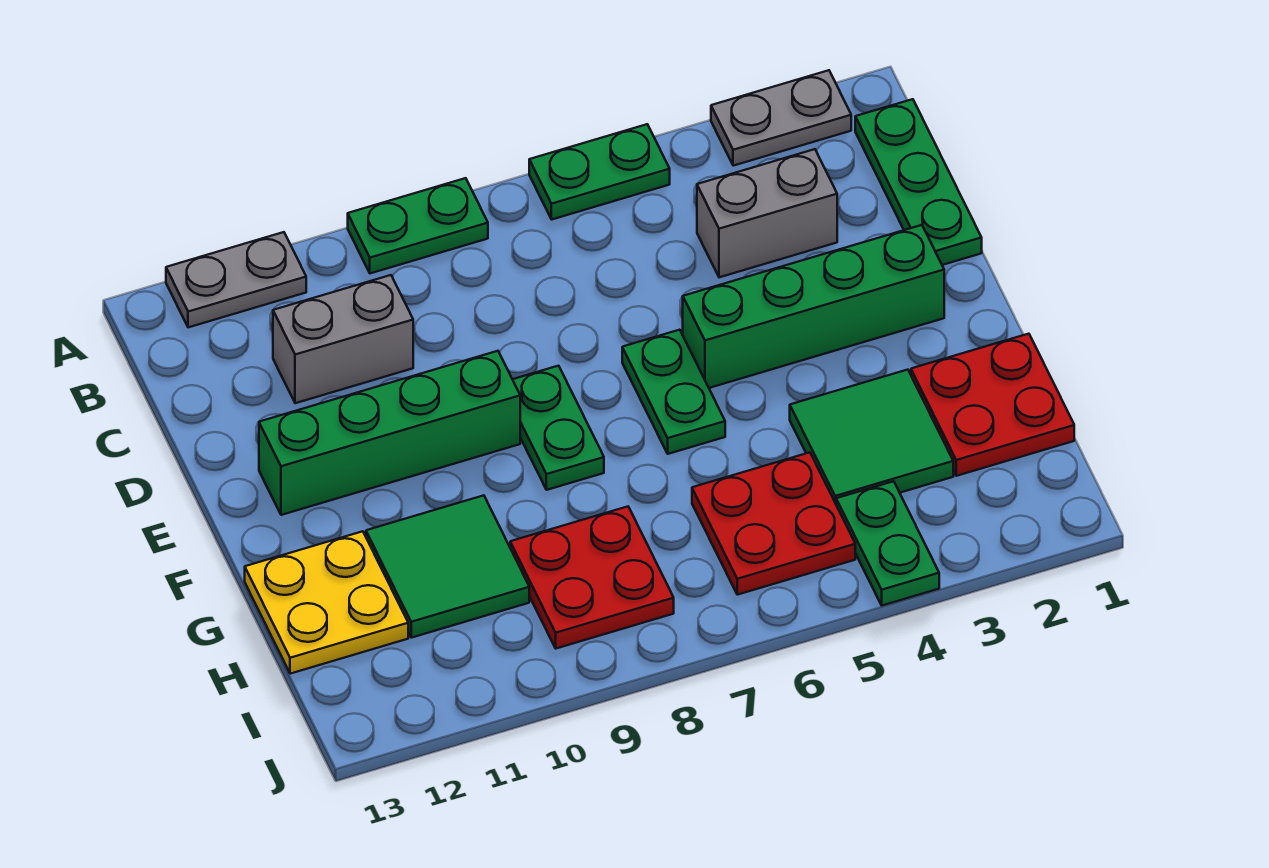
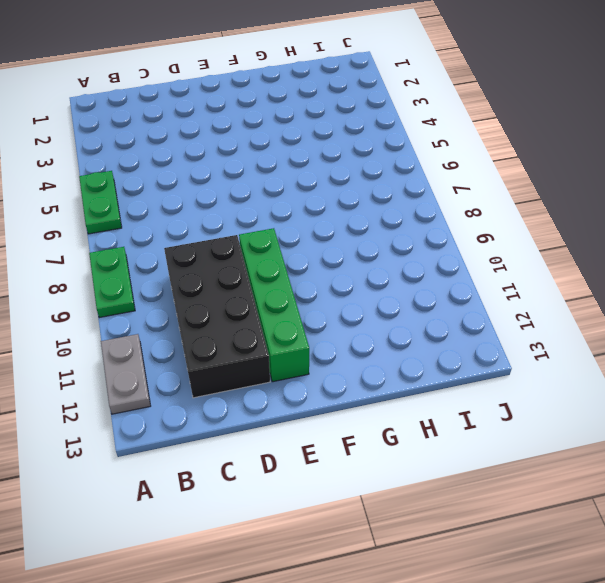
black 2x4 brick [164,235,270,398] -> grey 1x2 brick [273,275,413,403]
none -> grey 1x2 plate [711,70,851,166]
none -> green 1x3 plate [855,99,982,265]
none -> grey 1x2 brick [697,149,837,277]

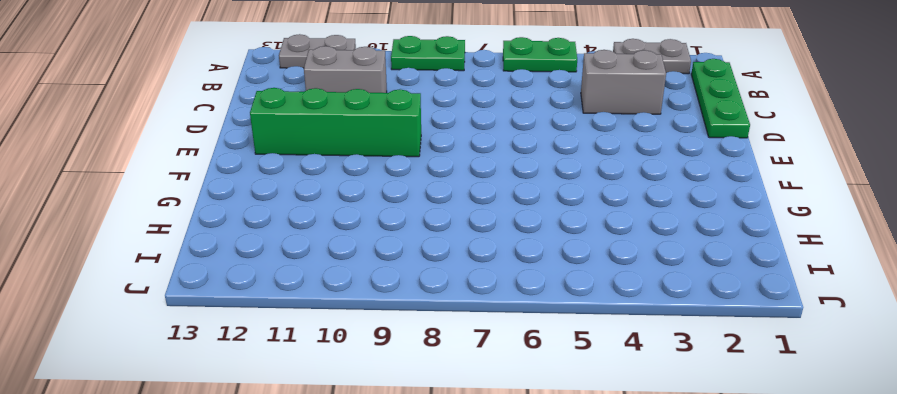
none -> green 1x4 brick [683,225,944,388]
none -> green 1x2 plate [622,330,725,454]
none -> green 1x2 plate [513,366,604,490]

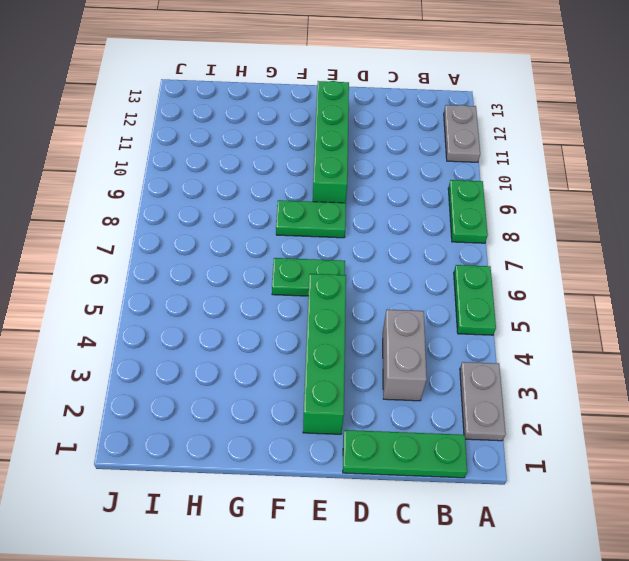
none -> grey 1x2 brick [273,275,413,403]
none -> red 2x2 plate [911,334,1074,476]
none -> green 2x2 tile [790,370,953,504]

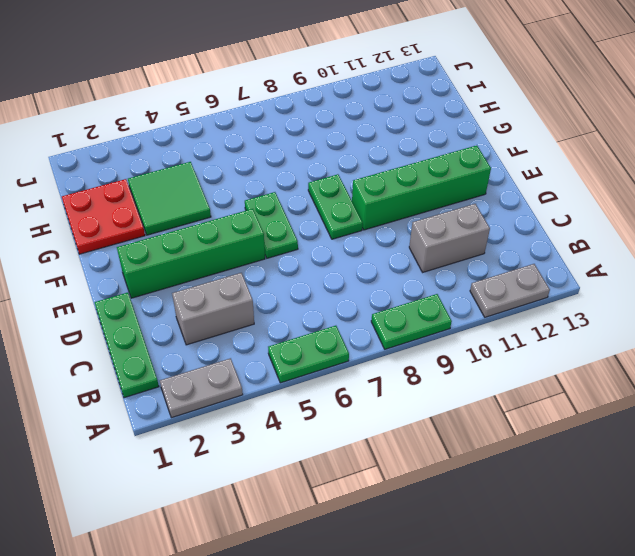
none -> green 2x2 tile [366,495,529,638]
none -> yellow 2x2 plate [245,531,408,674]
none -> red 2x2 plate [692,452,855,595]

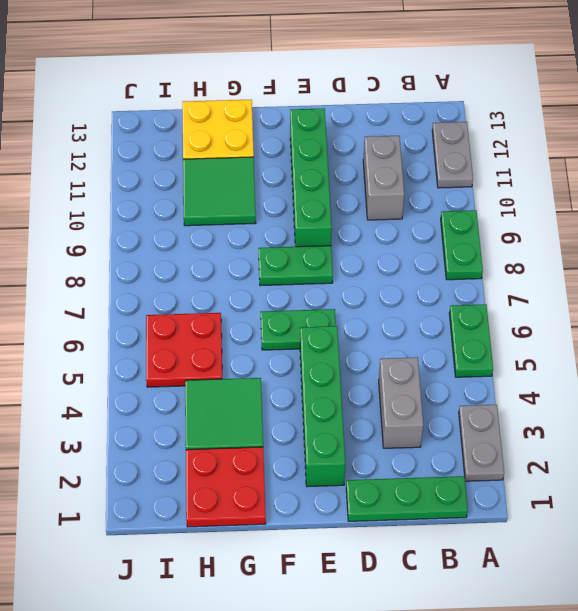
none -> red 2x2 plate [510,507,674,648]
none -> green 1x2 plate [836,481,939,605]

